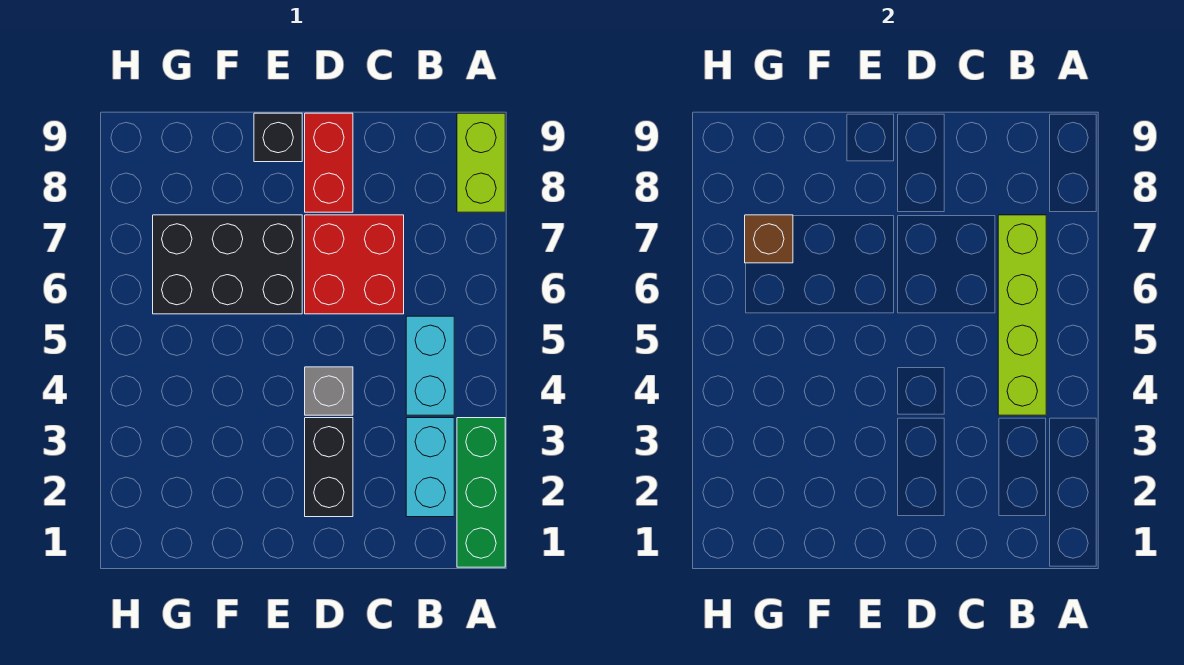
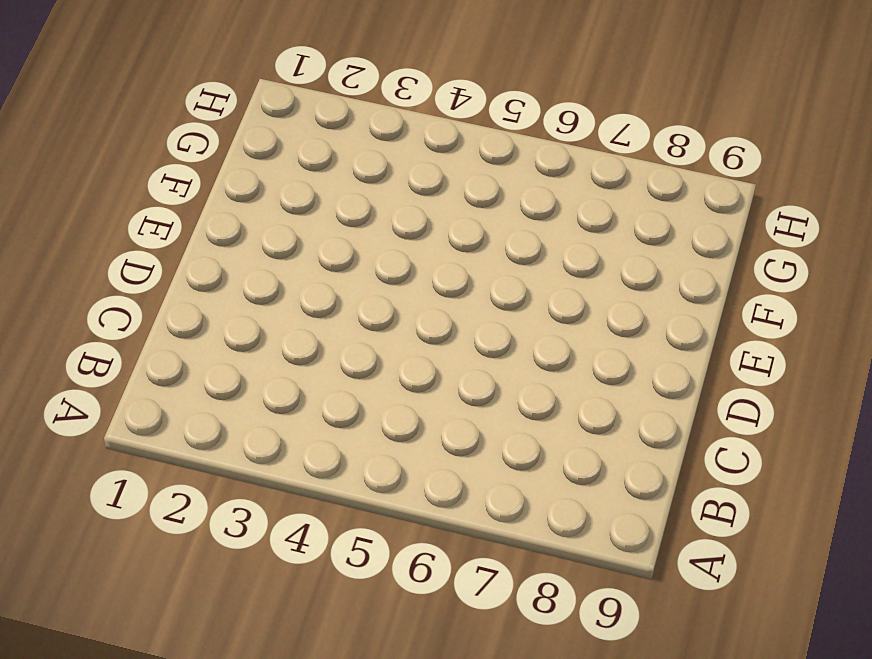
none -> green 1x3 brick [457,418,505,567]
none -> lime 1x2 brick [457,113,505,212]
none -> cyan 1x2 brick [406,418,454,517]

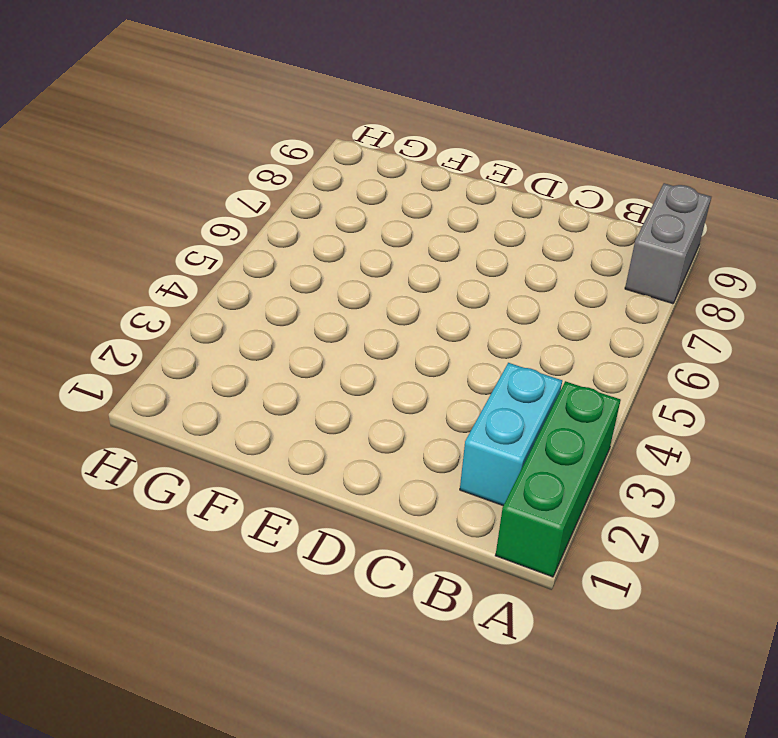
grey 1x2 brick [625,183,711,304] -> lime 1x2 brick [457,113,505,212]
none -> cyan 1x2 brick [406,316,454,415]
none -> red 2x2 brick [305,215,404,314]
none -> black 1x2 brick [305,418,353,517]

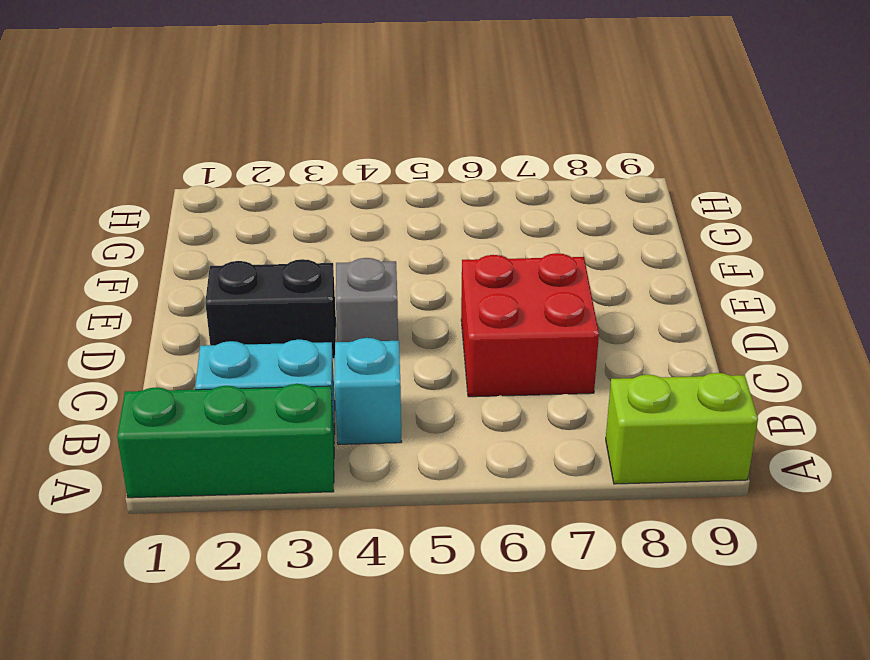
cyan 1x1 brick [334,338,402,444] -> cyan 1x2 brick [406,316,454,415]
none -> red 1x2 brick [305,113,353,212]
none -> black 2x3 brick [153,215,302,314]
none -> black 1x1 brick [254,113,302,162]

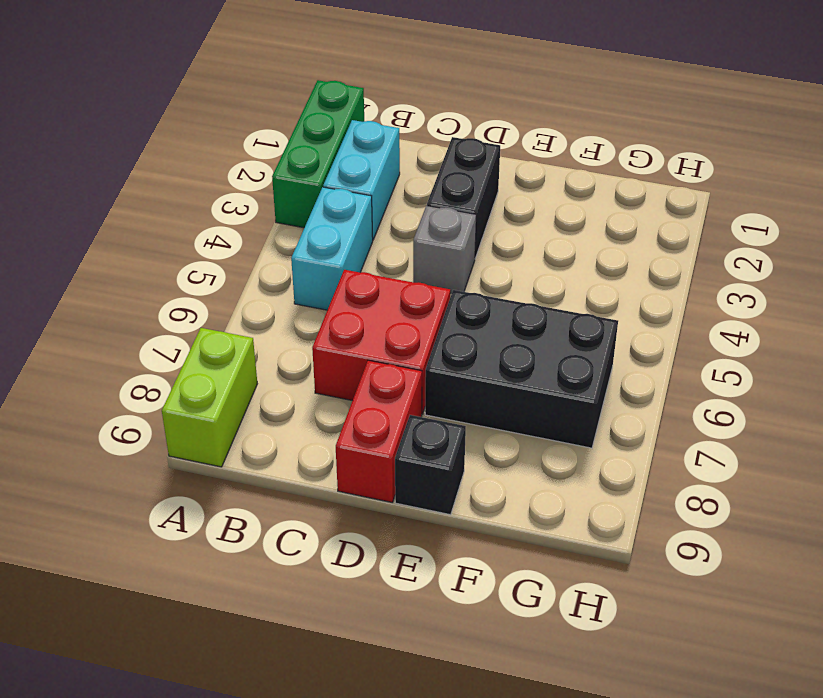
none -> lime 1x4 brick [998,215,1046,415]
none -> brown 1x1 brick [745,215,793,263]

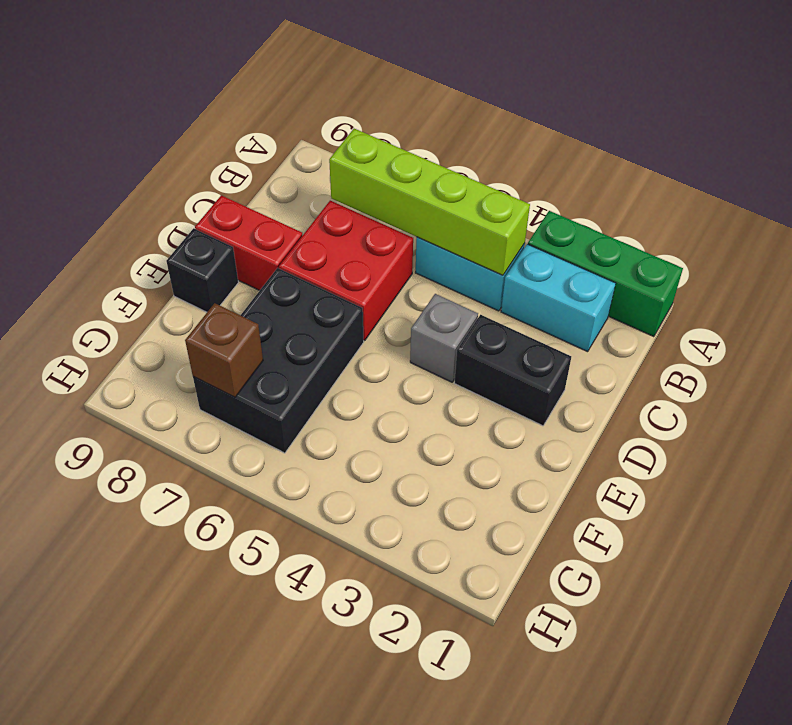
none -> lime 1x2 brick [457,113,505,212]

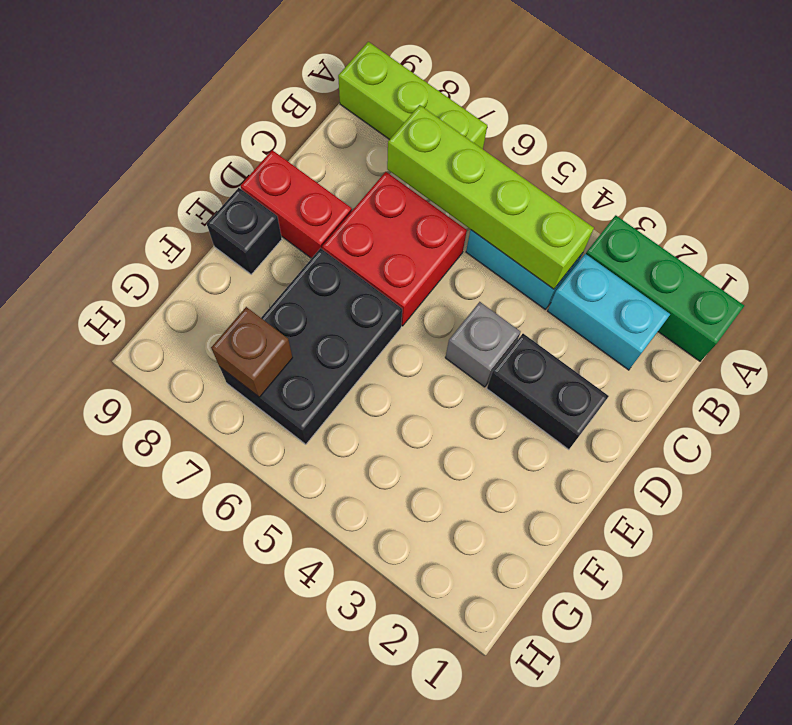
lime 1x3 brick [338,42,487,149] -> lime 1x2 brick [457,113,505,212]

